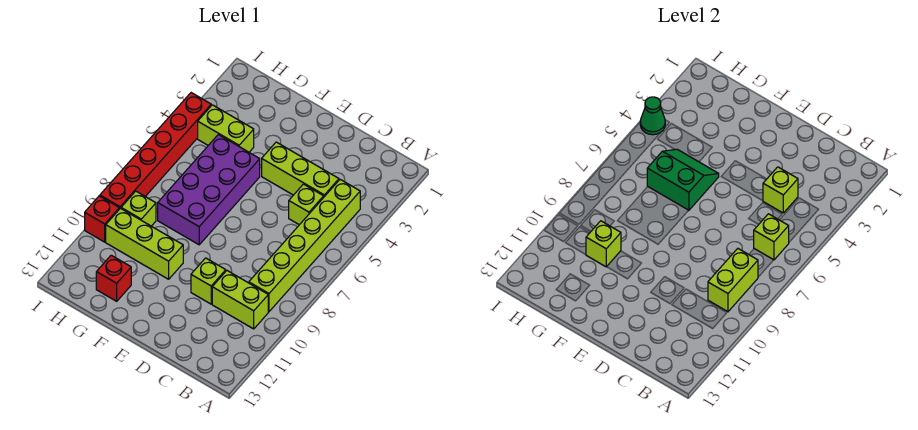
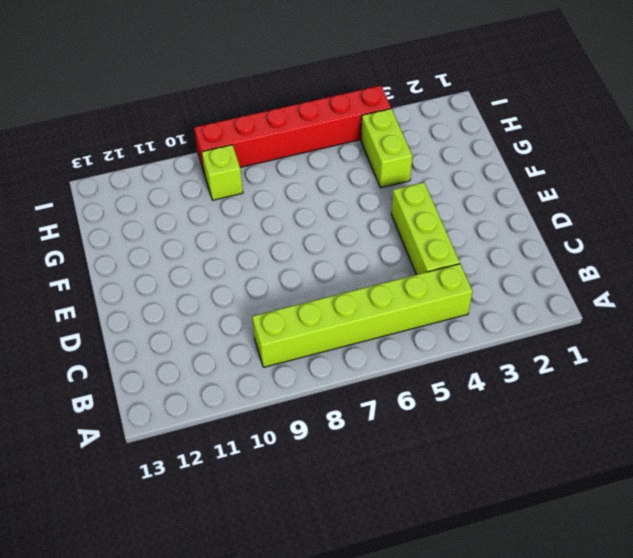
none -> lime 1x2 brick [212,271,268,329]
none -> lime 1x1 brick [289,184,324,225]
none -> lime 1x1 brick [191,258,226,304]

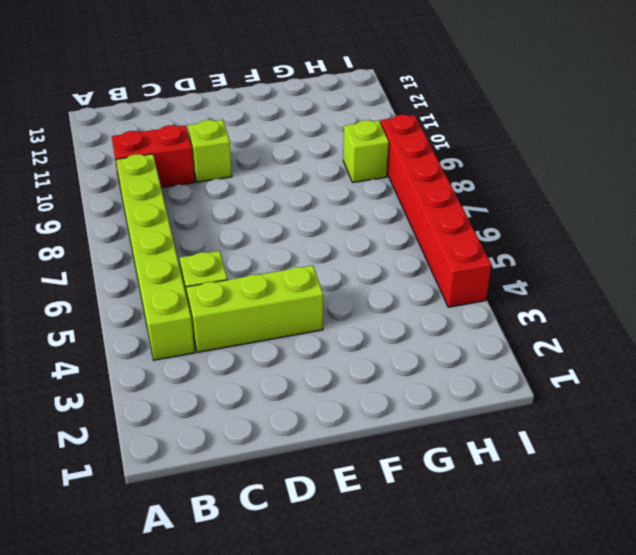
red 1x2 brick [112,125,195,188] -> lime 1x2 brick [212,271,268,329]
none -> purple 2x4 brick [158,135,260,245]
none -> lime 1x3 brick [106,209,183,279]
none -> lime 1x2 brick [198,105,254,152]

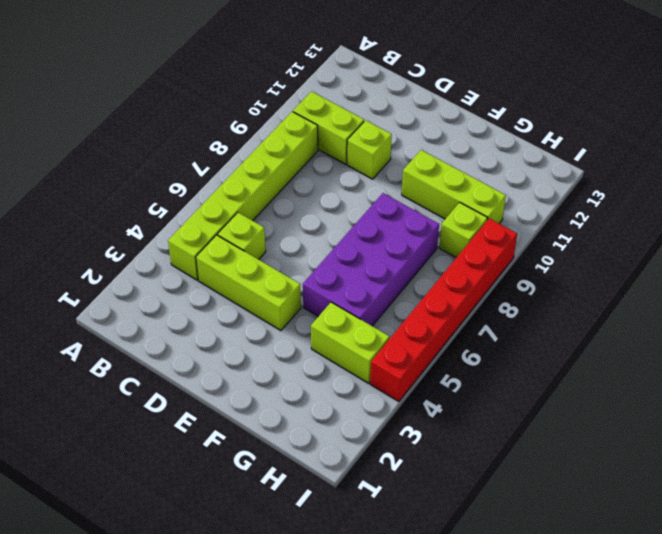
none -> red 1x1 brick [96,255,131,301]
none -> red 1x1 brick [85,196,119,242]
none -> lime 1x1 brick [754,214,789,260]

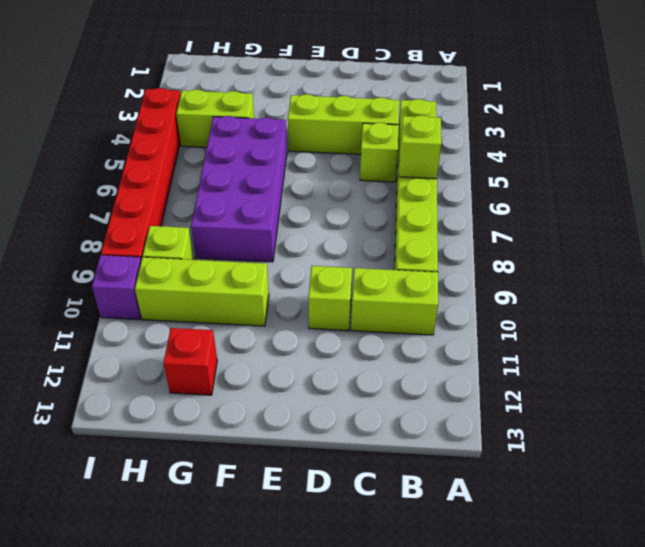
purple 1x1 brick [92,255,141,320] -> red 1x1 brick [85,196,119,242]
none -> lime 1x2 brick [708,249,758,312]
none -> lime 1x1 brick [763,167,798,213]
none -> green 2x2 slope [647,149,719,210]

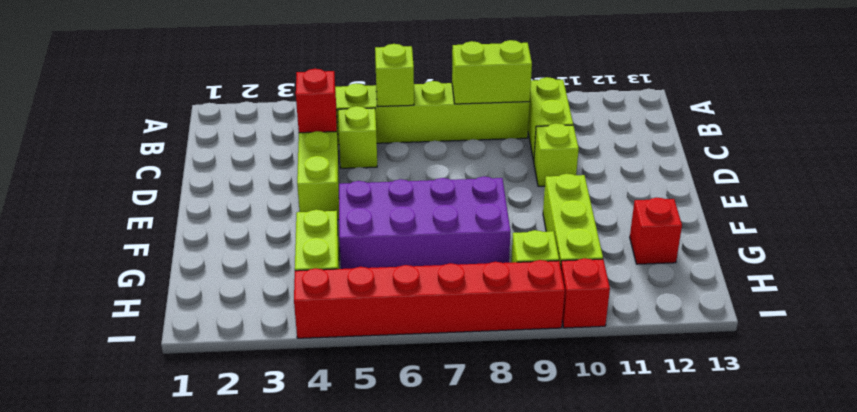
red 1x1 brick [296,69,337,133] -> lime 1x1 brick [763,167,798,213]
none -> green 2x2 slope [647,149,719,210]
none -> lime 1x1 brick [586,221,621,267]
none -> green 1x1 cone [640,97,665,135]

